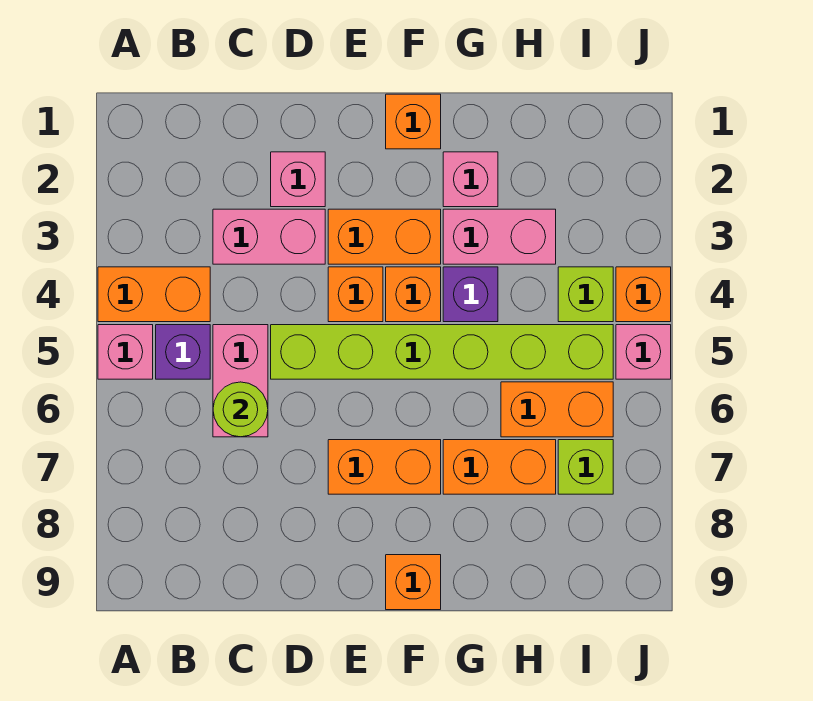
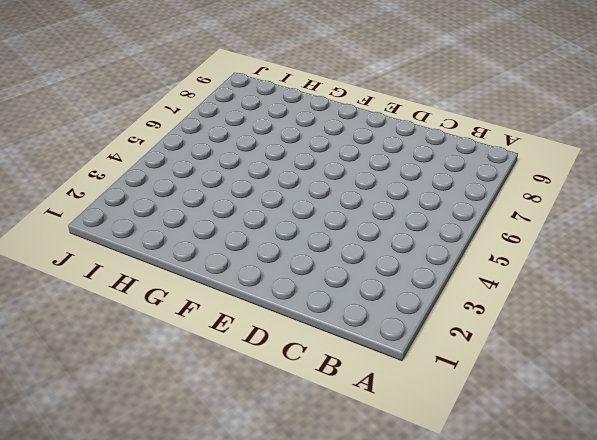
none -> orange 1x2 brick [98,267,210,322]
none -> pink 1x1 brick [98,325,153,379]
none -> purple 1x1 brick [156,325,210,379]

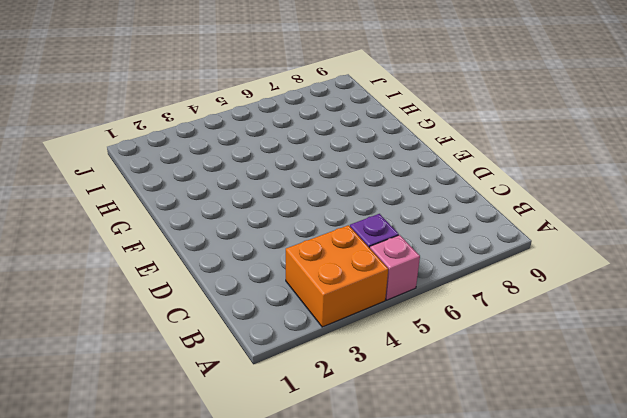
orange 2x2 brick [286,225,388,327] -> orange 1x2 brick [98,267,210,322]
none -> pink 1x2 brick [213,209,325,264]
none -> pink 1x2 brick [213,325,268,437]
none -> pink 1x1 brick [271,152,325,207]

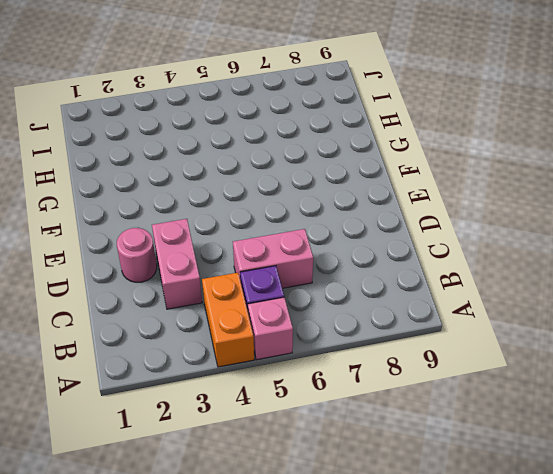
pink 1x1 round brick [117,228,157,282] -> pink 1x1 brick [271,152,325,207]
none -> lime 1x6 brick [271,325,613,379]
none -> orange 1x2 brick [328,209,441,264]
none -> orange 1x1 brick [328,267,383,322]

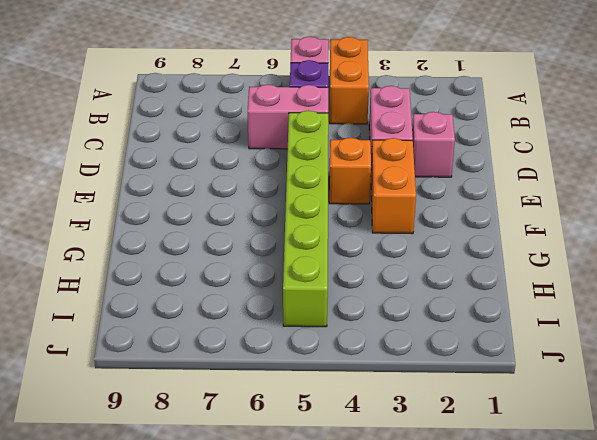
none -> orange 1x2 brick [328,440,441,494]
none -> orange 1x1 brick [386,94,441,149]
none -> orange 1x1 brick [386,267,441,322]

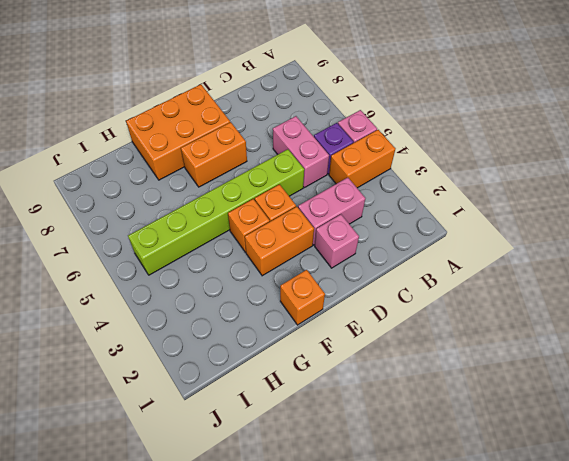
orange 2x3 brick [126,84,230,180] -> orange 1x1 brick [386,555,441,610]
none -> pink 1x1 brick [443,152,498,207]
none -> pink 1x2 brick [443,209,556,264]
none -> purple 1x1 brick [443,267,498,322]

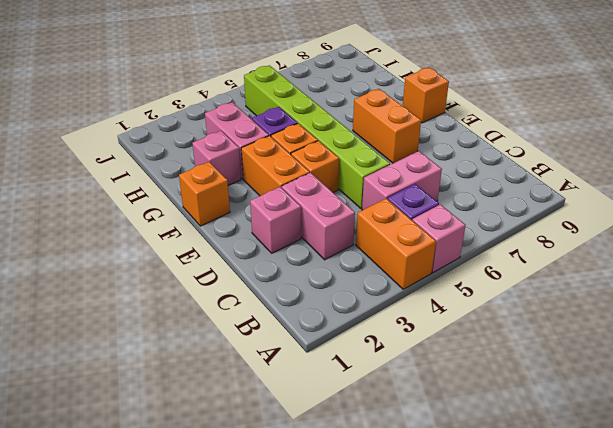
none -> orange 1x2 brick [443,440,556,494]
none -> orange 1x2 brick [501,382,613,437]
none -> lime 1x1 brick [558,267,613,322]

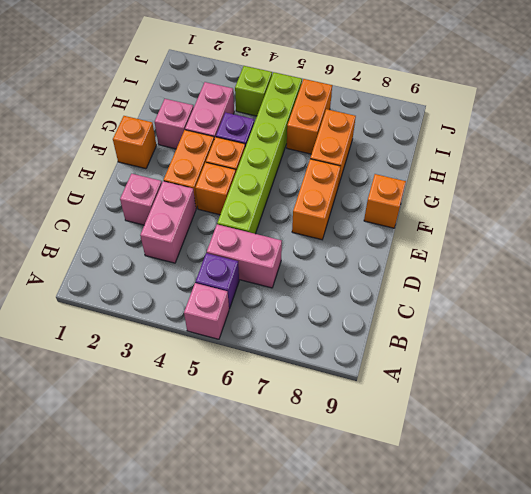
none -> orange 1x2 brick [98,267,210,322]
none -> lime 1x1 brick [558,440,613,494]
none -> orange 1x1 brick [616,267,671,322]

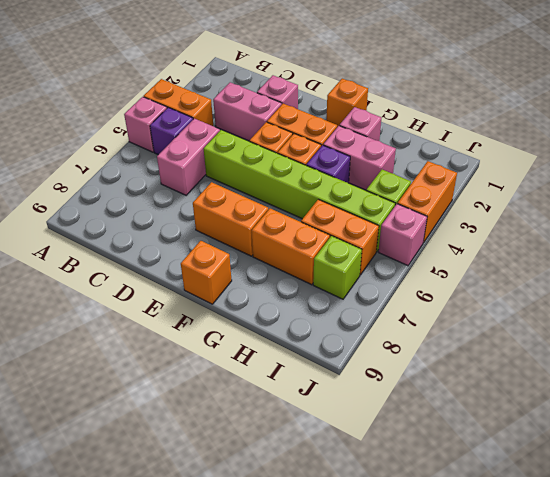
orange 1x2 brick [398,161,457,242] -> orange 1x1 brick [616,267,671,322]
none -> lime 1x1 round brick [213,382,268,437]

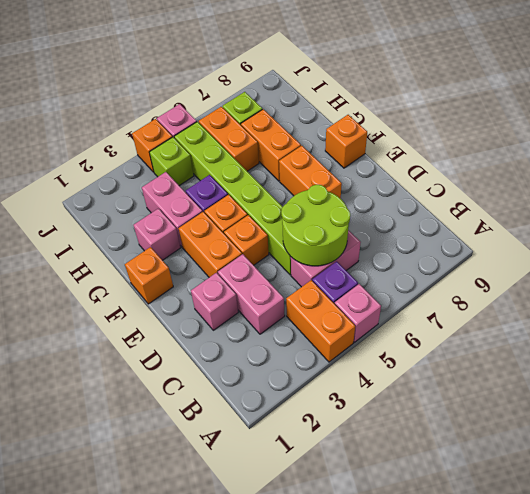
lime 2x2 round brick [281,185,350,266] -> lime 1x1 round brick [213,382,268,437]

